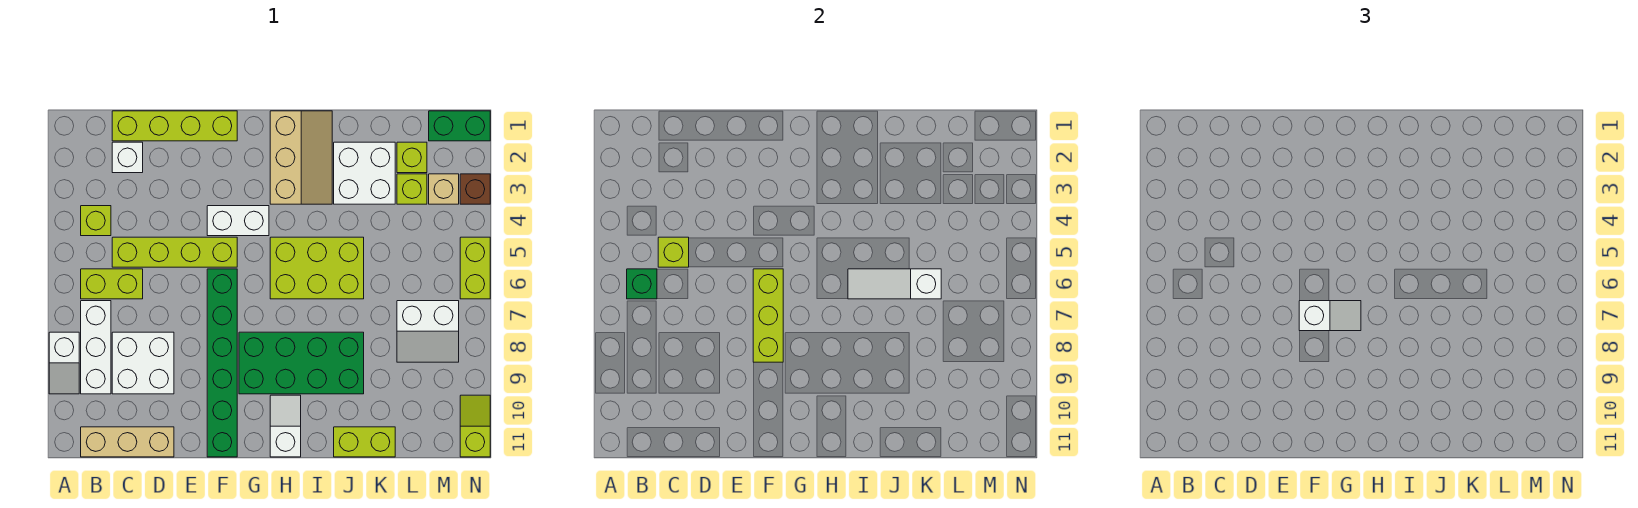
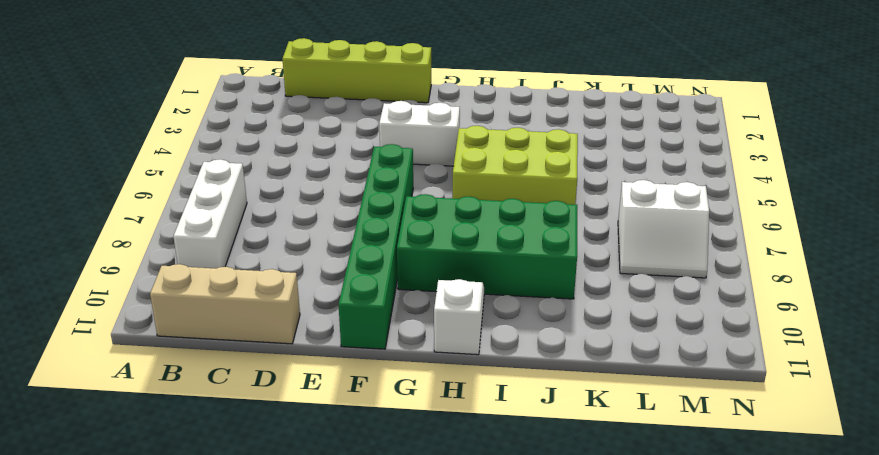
none -> white 1x2 slope [49,332,79,394]
none -> lime 1x1 brick [81,206,111,236]
none -> lime 1x2 brick [81,269,143,299]
none -> white 1x1 brick [112,142,143,173]

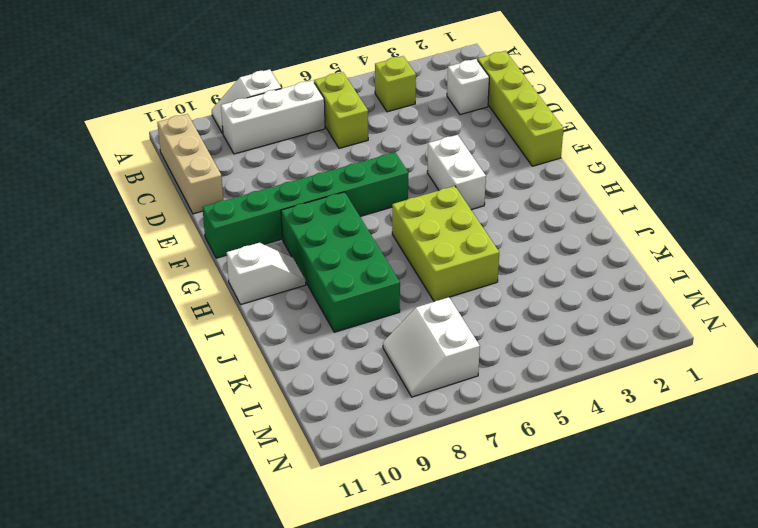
none -> lime 1x4 brick [112,237,237,267]
none -> white 2x2 brick [112,332,174,394]
none -> tan 2x3 slope [270,111,332,204]
none -> white 2x2 brick [334,142,395,204]

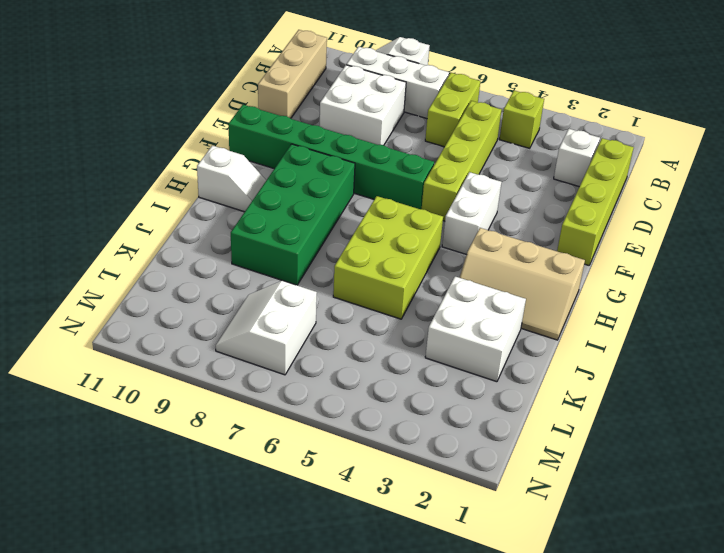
none -> lime 1x2 brick [334,427,395,457]
none -> lime 1x1 brick [397,142,427,173]
none -> lime 1x1 brick [397,174,427,204]
none -> green 1x2 brick [429,111,490,141]

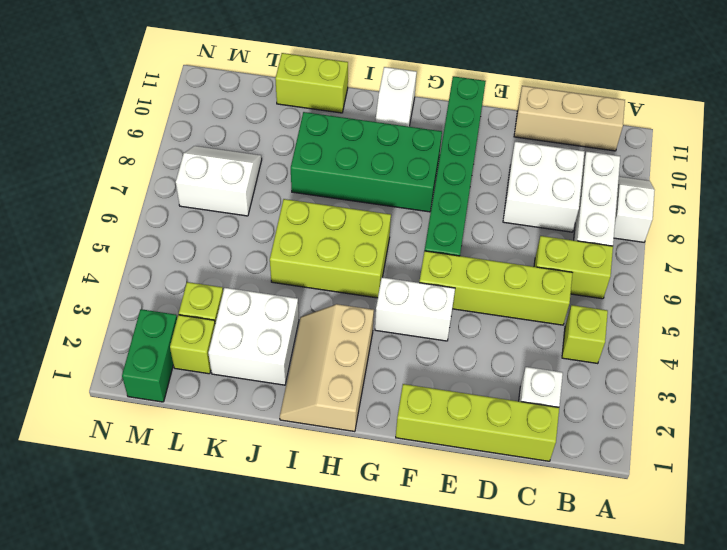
green 1x2 brick [122,309,177,402] -> green 1x2 brick turned to [429,111,490,141]
none -> tan 1x1 brick [429,174,459,204]
none -> brown 1x1 brick [460,174,490,204]
none -> lime 1x2 brick [460,237,490,299]
none -> lime 1x2 slope [460,395,490,457]

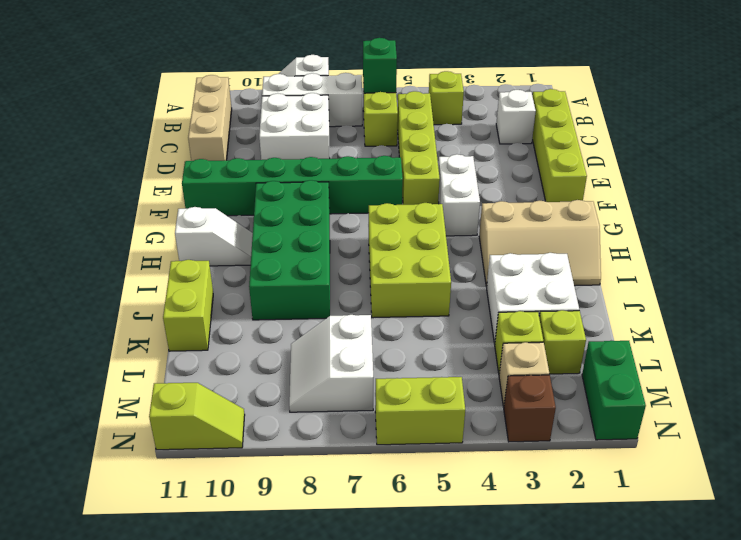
none -> lime 1x1 brick [658,237,689,267]
none -> lime 1x3 brick [753,269,783,362]
none -> white 1x3 slope [848,269,941,299]
none -> white 1x2 slope [1299,301,1361,331]

